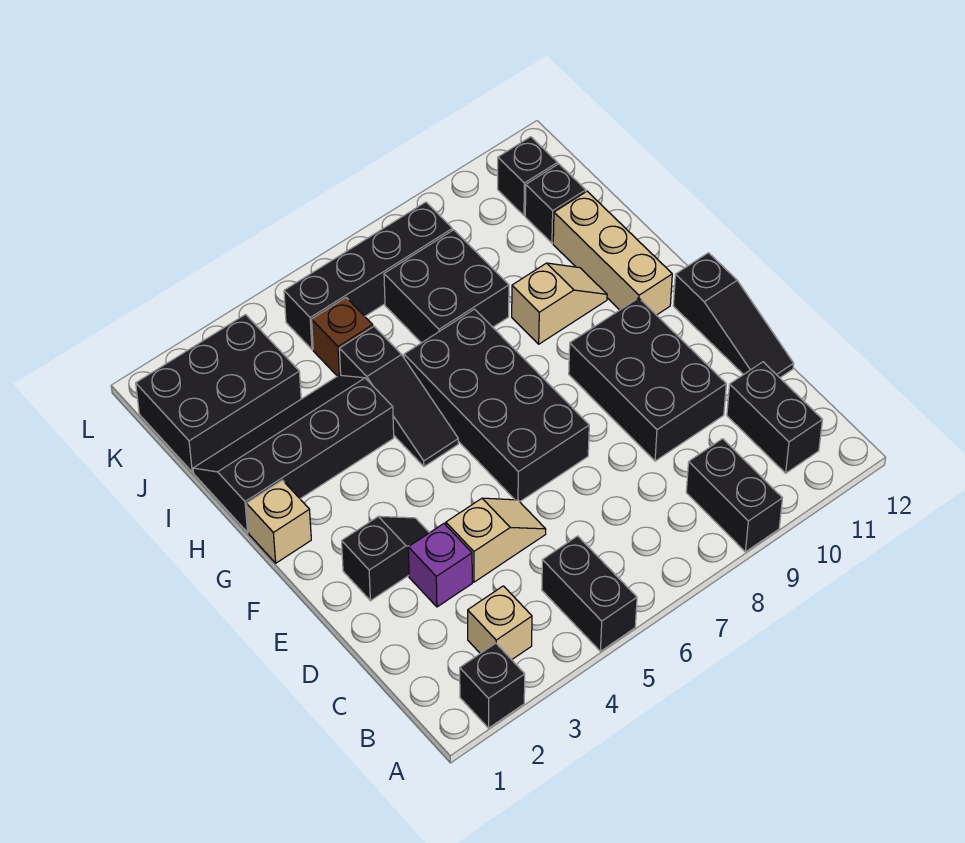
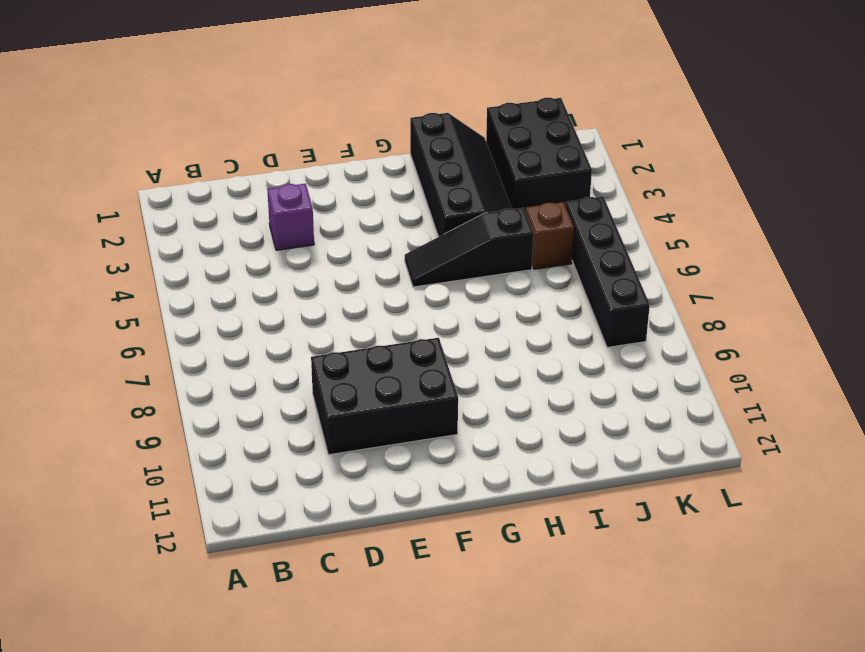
none -> black 1x1 brick [460,643,525,728]
none -> black 1x2 brick [542,536,637,651]
none -> black 1x2 brick [686,439,782,552]

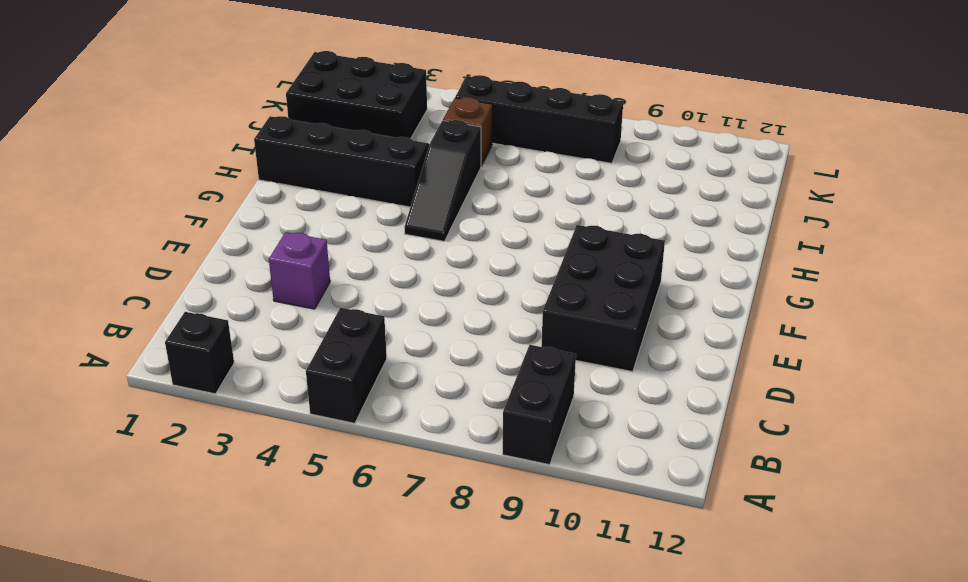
none -> tan 1x1 brick [468,586,532,660]
none -> black 1x2 brick [727,362,822,473]
none -> tan 1x2 slope [446,498,546,582]

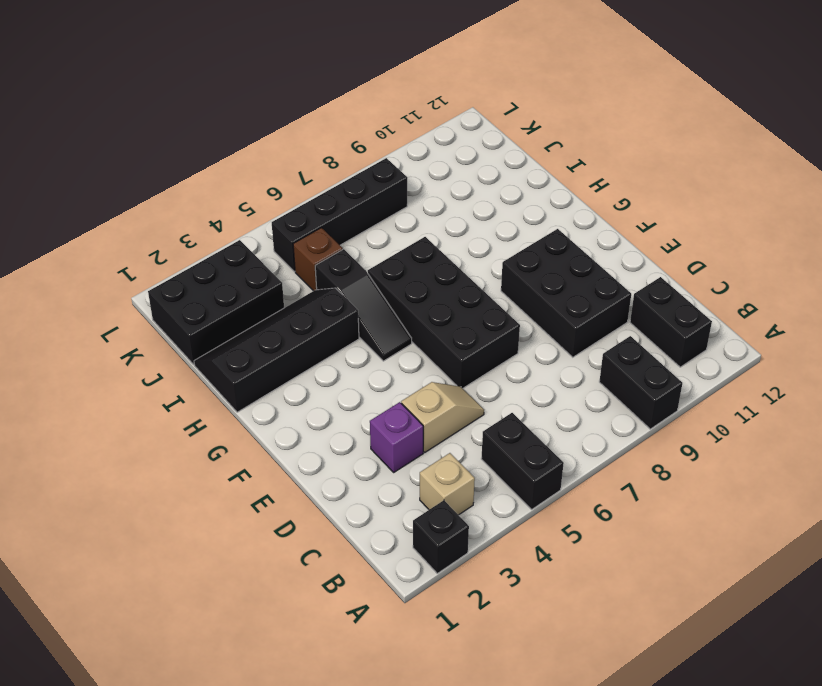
none -> black 1x3 slope [673,253,794,378]
none -> black 1x2 slope [342,516,429,601]
none -> tan 1x1 brick [246,480,311,563]

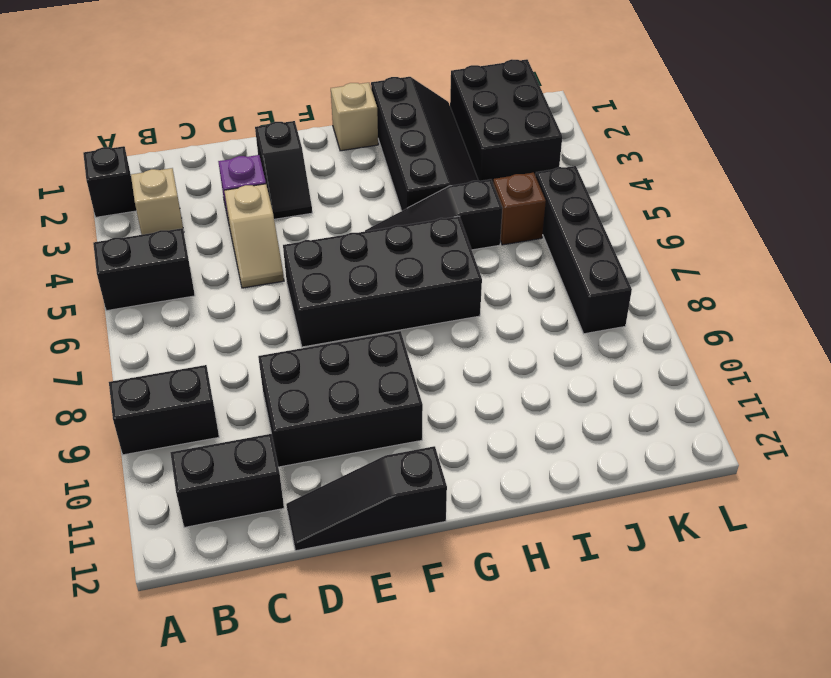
none -> tan 1x3 brick [553,191,672,315]
none -> tan 1x2 slope [512,263,607,344]
none -> black 2x2 brick [384,230,509,343]

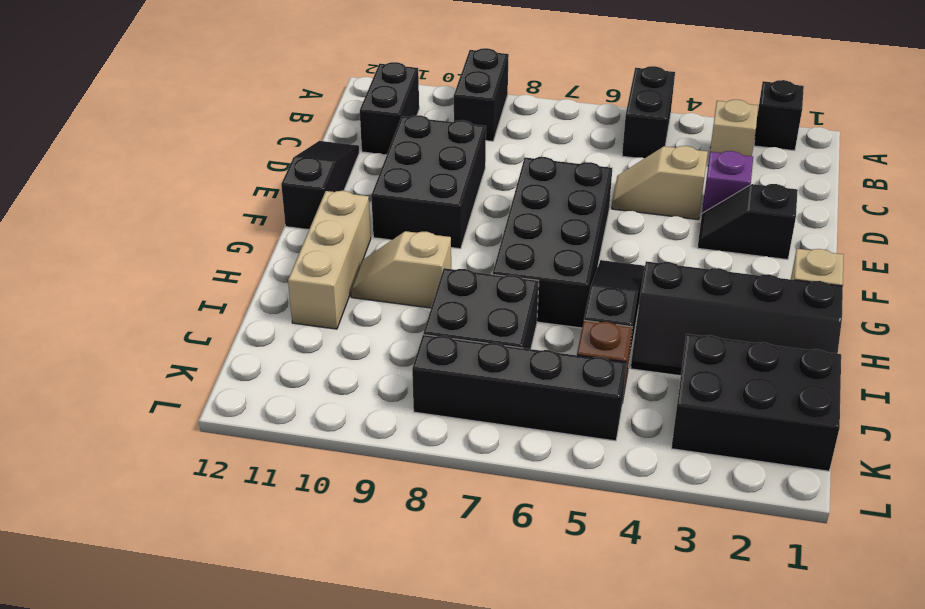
none -> black 1x1 brick [525,164,586,243]
none -> black 1x1 brick [498,137,557,216]

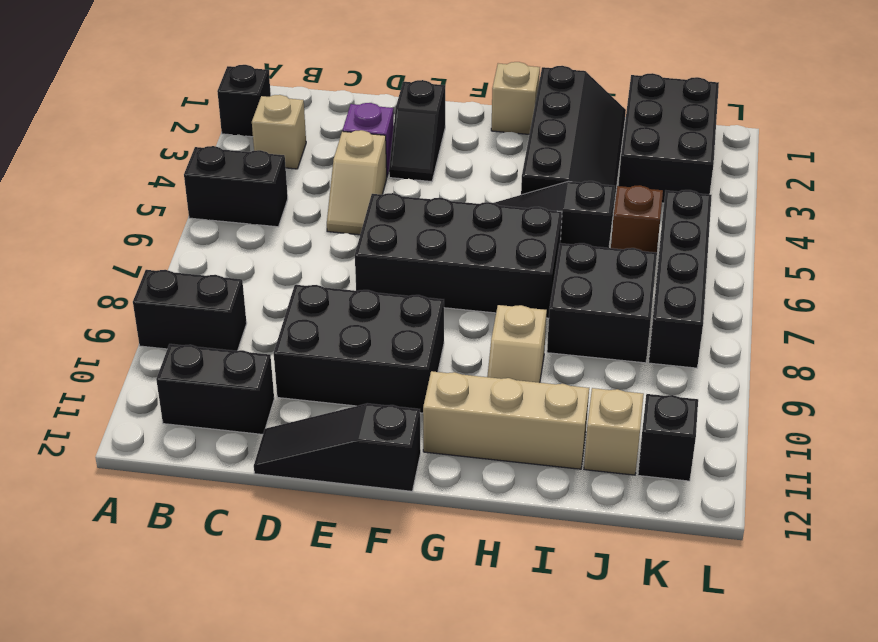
tan 1x1 brick [584,388,644,475] -> black 1x1 brick [525,164,586,243]

